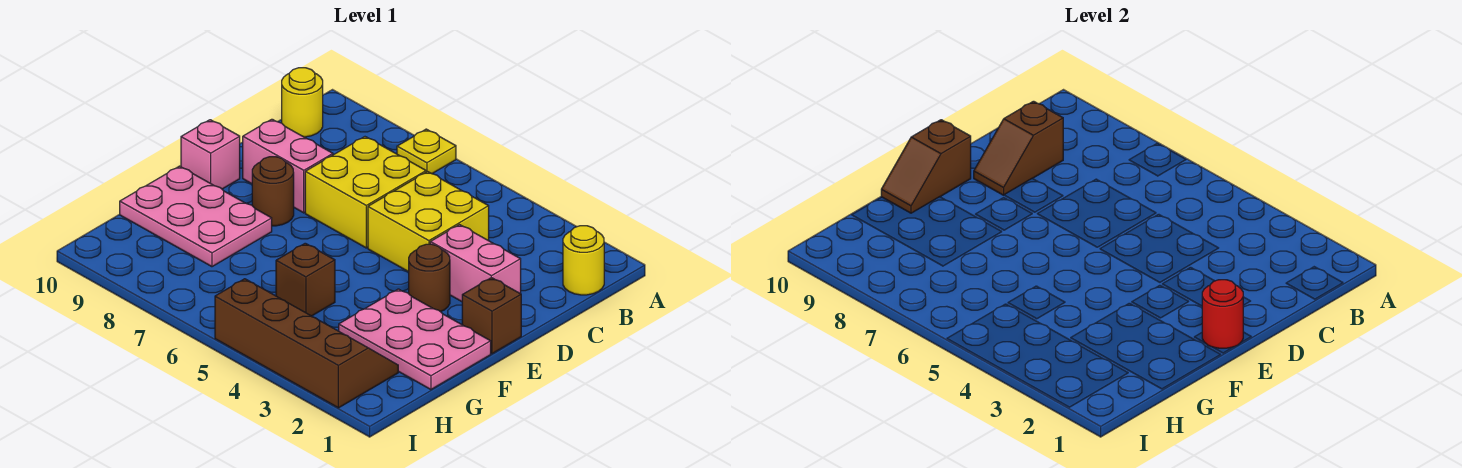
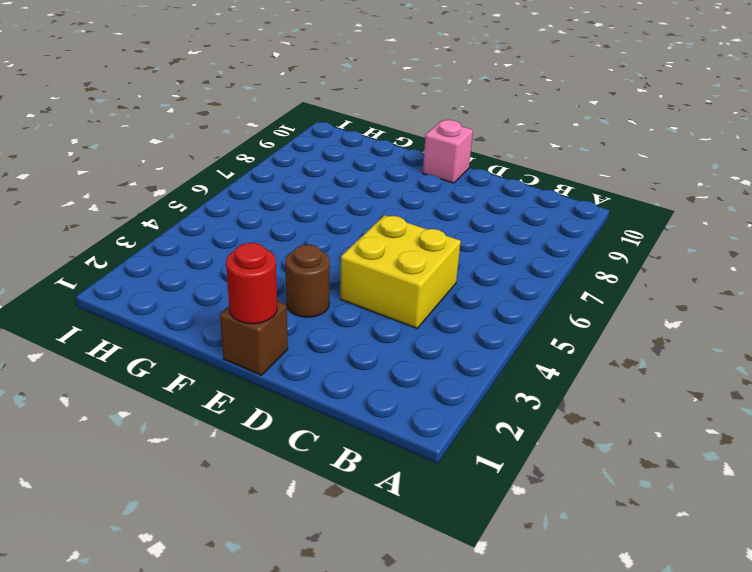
none -> yellow 1x1 plate [397,129,456,174]
none -> yellow 1x1 round brick [563,226,604,295]
none -> yellow 1x1 round brick [282,68,323,137]

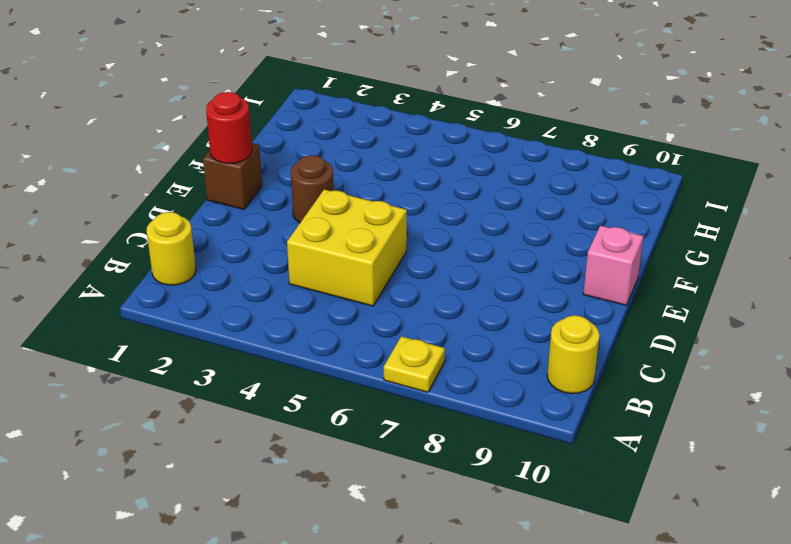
none -> yellow 2x2 brick [305,137,426,248]
none -> pink 1x2 brick [430,225,521,302]
none -> pink 1x2 brick [243,119,333,213]

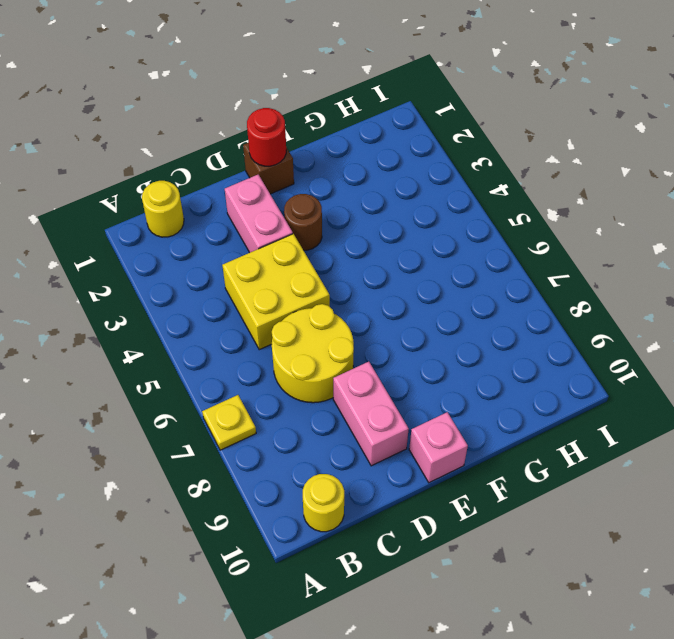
yellow 2x2 round brick [272,304,354,403] -> yellow 2x2 brick [305,137,426,248]
none -> brown 1x1 round brick [252,157,294,226]
none -> pink 2x3 plate [339,289,491,390]
none -> pink 2x3 plate [120,166,272,267]

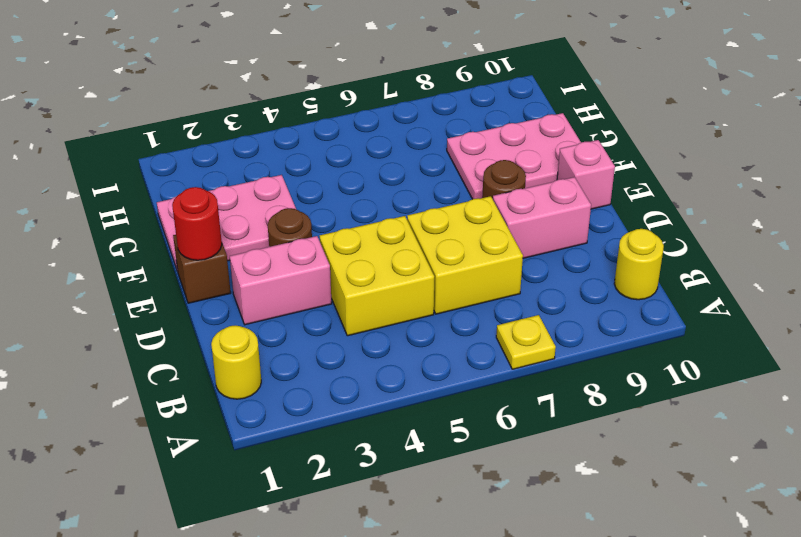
none -> brown 1x1 brick [276,243,335,316]
none -> brown 2x4 slope [215,279,398,408]
none -> brown 1x2 slope [974,101,1063,195]

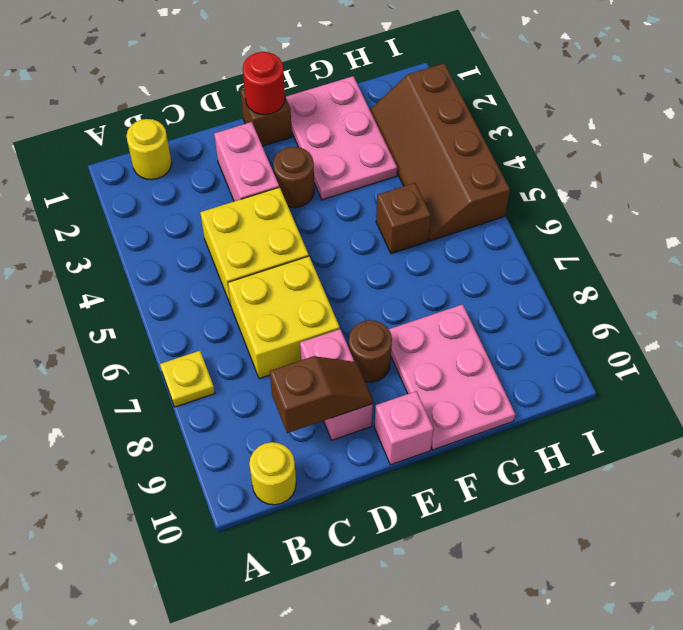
none -> brown 1x2 slope [881,120,971,213]

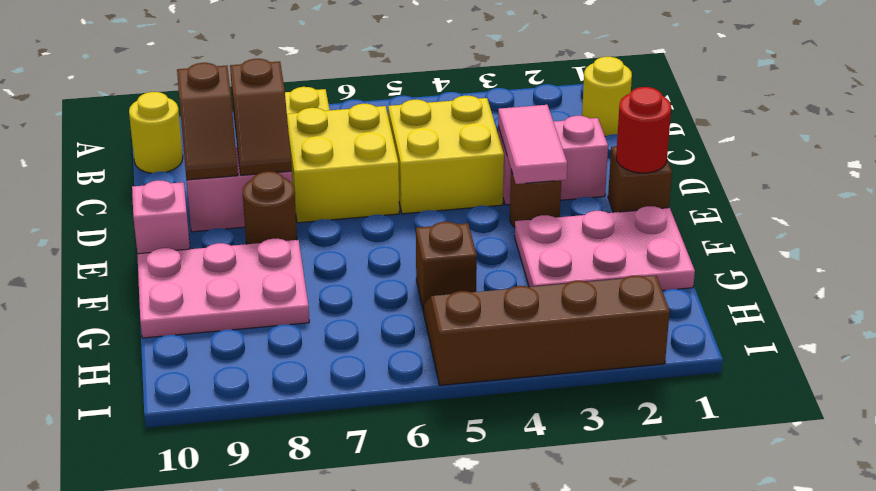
brown 1x2 slope [230,59,292,175] -> brown 1x2 slope moved to [881,120,971,213]
pink 1x2 tile [498,105,567,184] -> none

